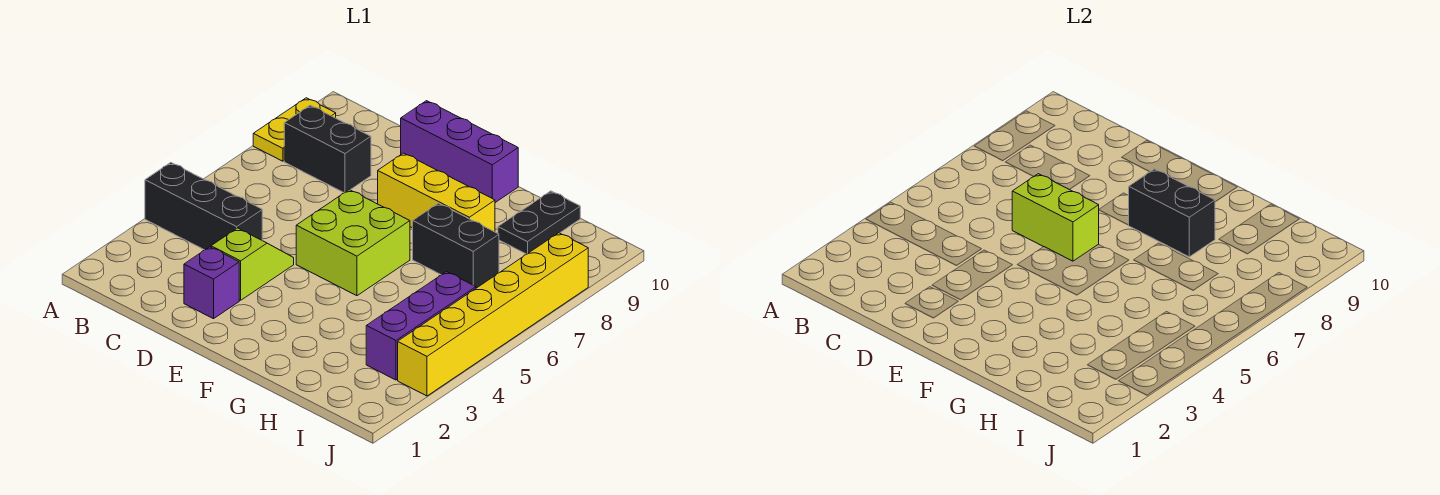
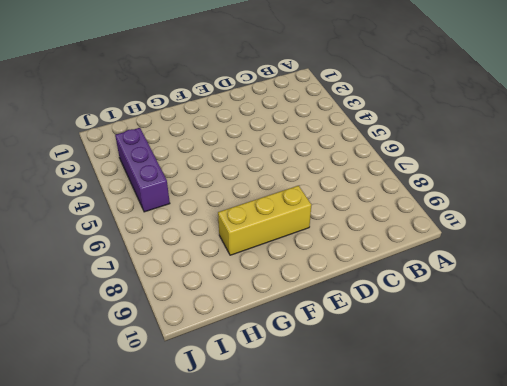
none -> black 1x3 brick [145,163,262,250]
none -> yellow 1x2 plate [253,98,336,161]
none -> black 1x2 brick [284,105,371,193]

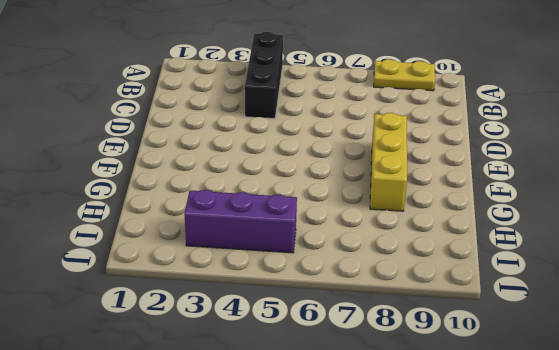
none -> black 1x2 brick [284,105,371,193]
none -> purple 1x1 brick [184,247,239,319]
none -> lime 1x2 slope [211,228,294,300]

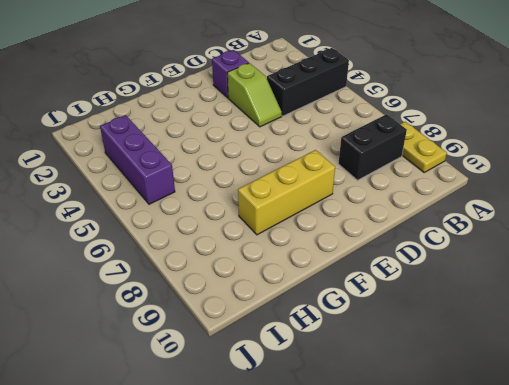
none -> purple 1x3 brick [401,101,518,203]
none -> lime 2x2 brick [296,190,410,296]
none -> black 1x2 brick [413,203,499,288]

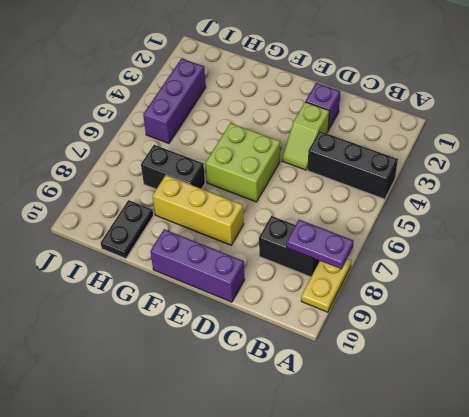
purple 1x2 plate [287,220,354,269] -> none
none -> yellow 1x6 brick [398,233,588,396]
none -> lime 1x2 brick [1012,174,1099,261]
none -> black 1x2 brick [1129,169,1215,257]

